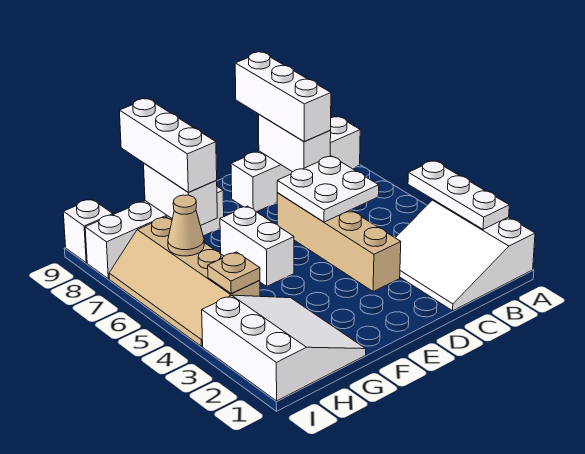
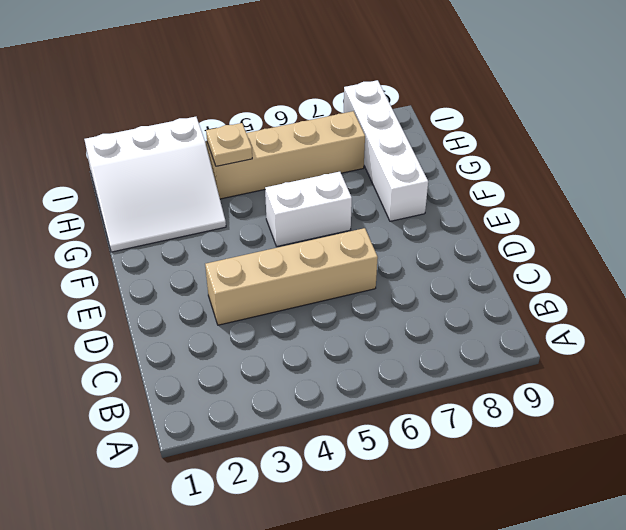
none -> white 3x3 slope [396,200,535,311]
none -> white 1x4 brick [231,117,360,212]
none -> white 1x1 brick [63,199,113,263]

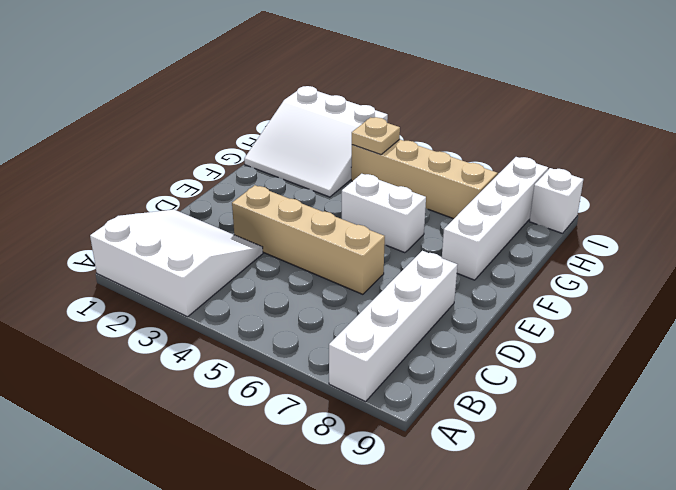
none -> white 1x3 plate [408,161,509,229]
none -> white 2x2 plate [277,156,379,222]
none -> white 1x2 brick [259,115,331,172]

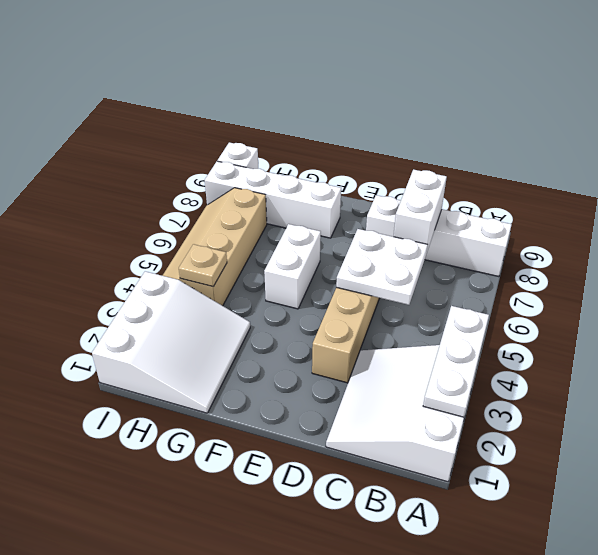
none -> white 1x2 brick [144,163,217,226]
none -> tan 1x1 cone [168,195,204,256]
none -> white 1x3 brick [235,52,331,142]

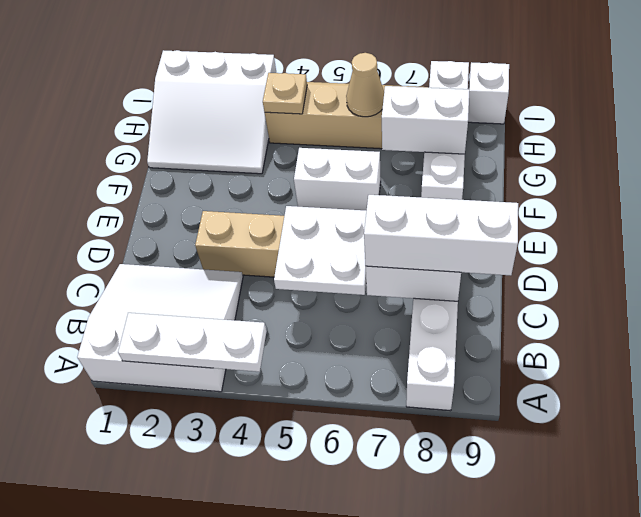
none -> white 1x3 brick [119,99,217,192]

